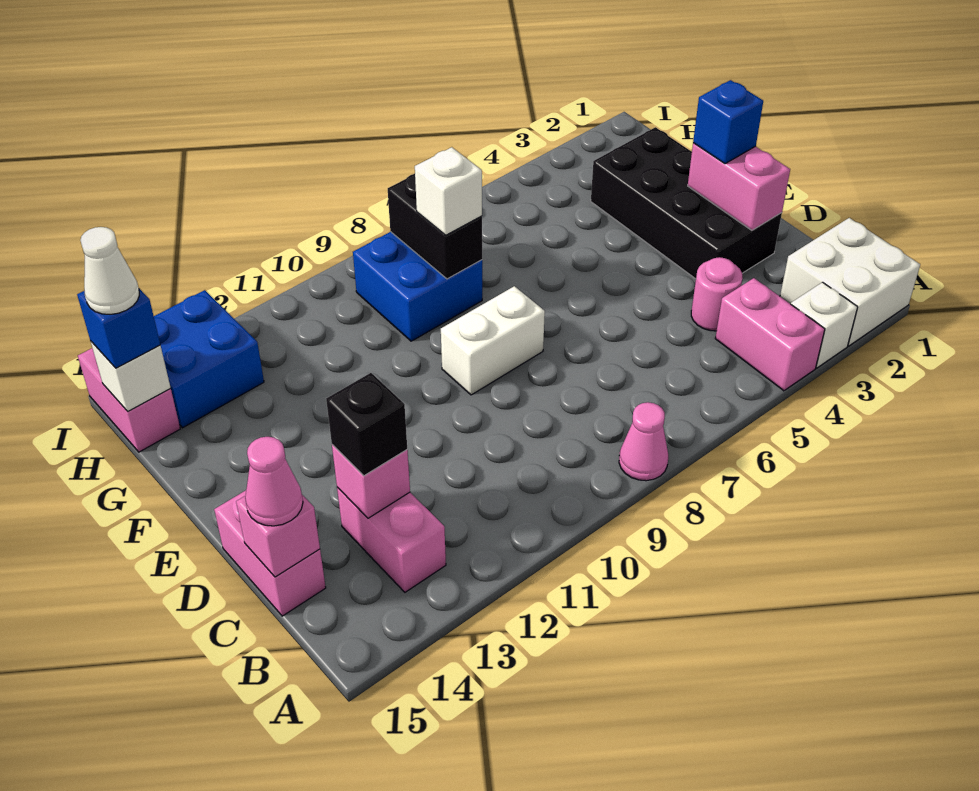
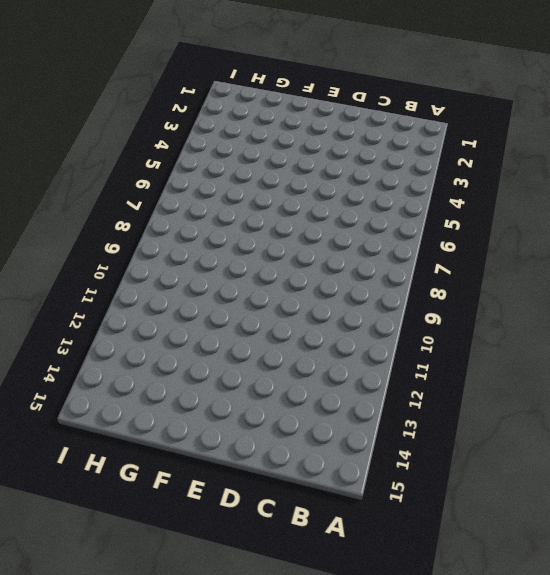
none -> white 2x2 brick [780,218,920,346]
none -> white 1x1 brick [791,282,858,368]
none -> pink 1x2 brick [715,278,825,391]

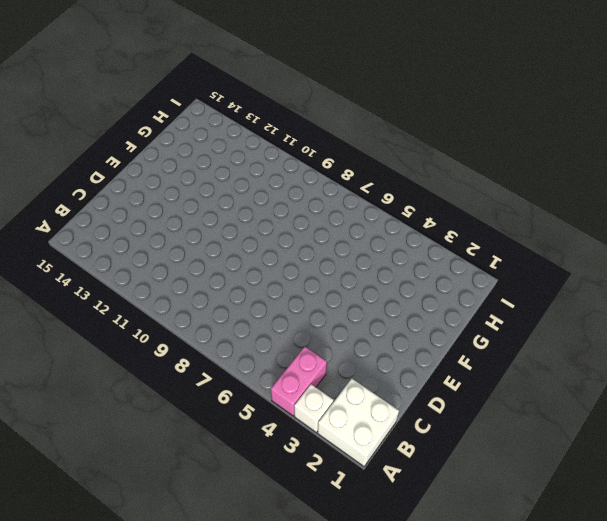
none -> pink 1x1 cone [619,402,668,481]
none -> pink 1x2 brick [337,487,446,592]
none -> pink 1x1 round brick [691,257,743,331]

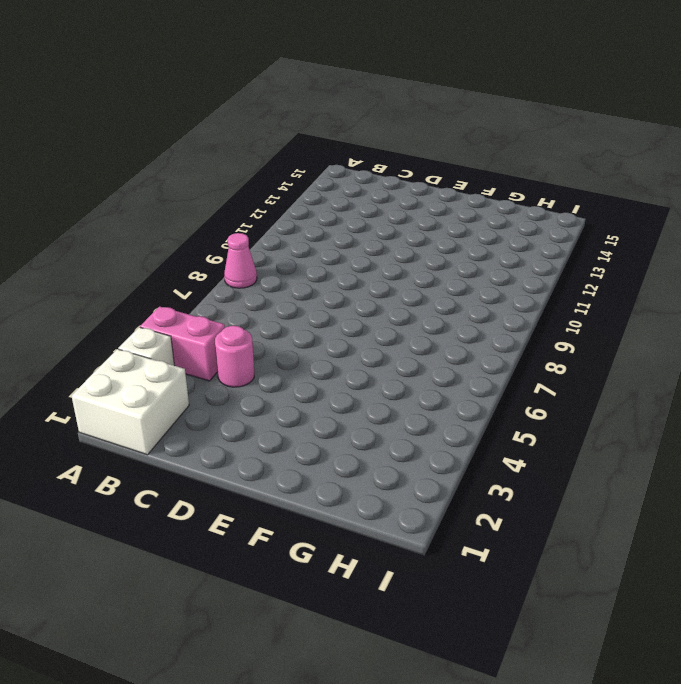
none -> pink 1x2 brick [337,487,446,592]
none -> pink 1x2 brick [214,491,326,616]
none -> black 2x4 brick [591,127,782,279]

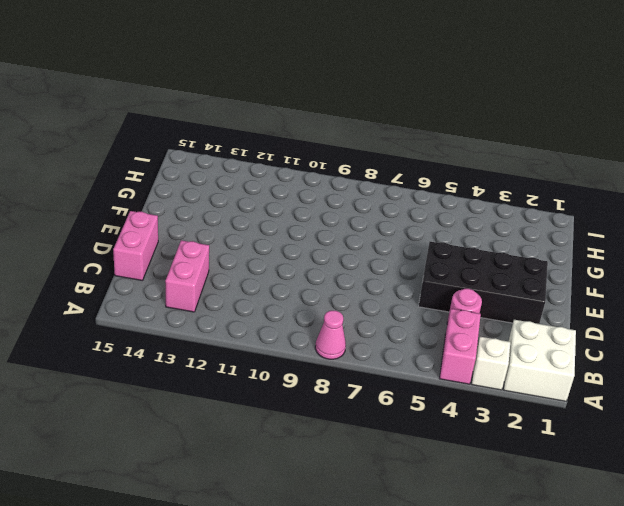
black 2x4 brick [419,242,548,324] -> black 2x4 brick turned to [591,127,782,279]
none -> white 1x2 brick [441,286,545,395]
none -> blue 2x2 brick [353,232,482,341]
none -> blue 2x2 brick [154,290,264,428]

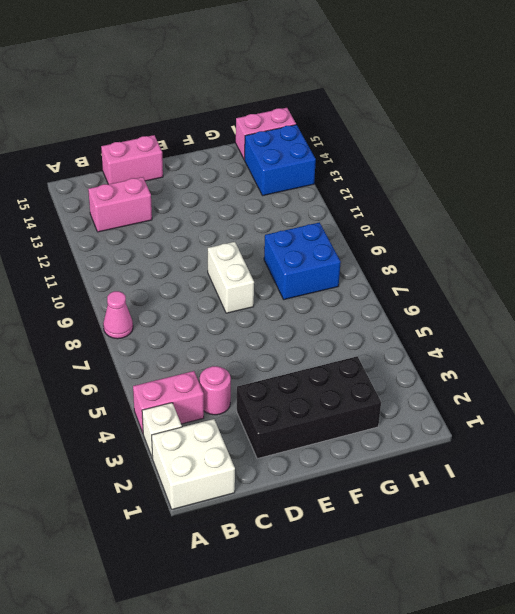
none -> pink 1x1 brick [332,445,410,518]
none -> pink 1x1 brick [236,495,320,577]
none -> pink 1x2 brick [688,143,790,230]

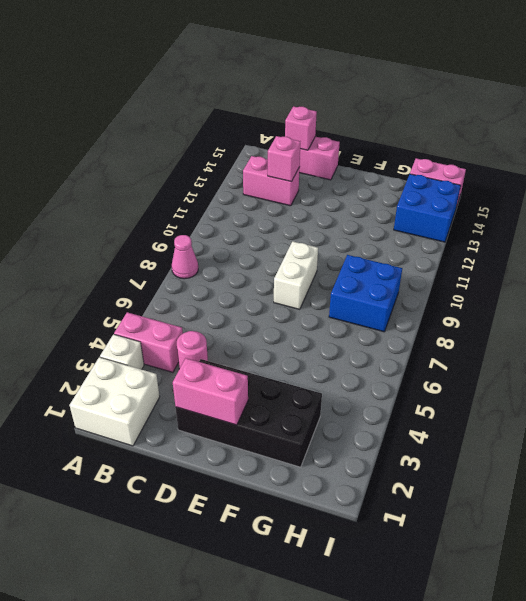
none -> black 1x2 brick [388,174,482,279]
none -> white 1x1 brick [91,342,171,411]
none -> black 1x1 brick [326,373,407,476]

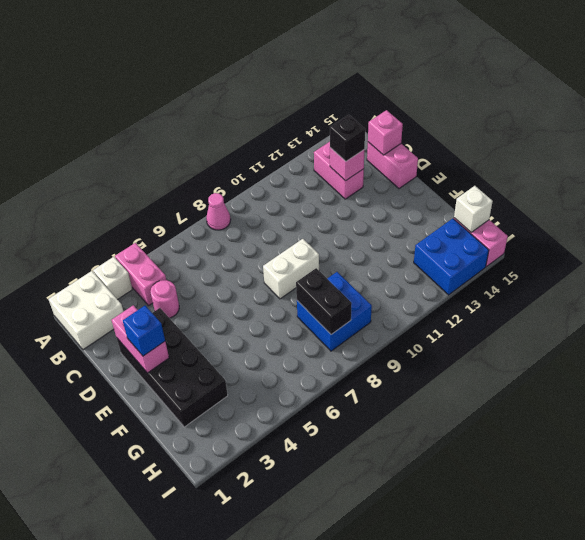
none -> pink 1x1 cone [245,437,303,526]
none -> white 1x1 brick [415,147,482,235]
none -> blue 1x1 brick [77,289,160,368]

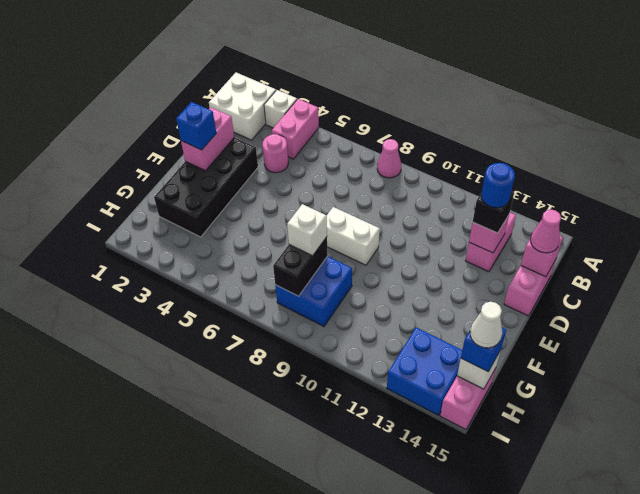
blue 1x1 round brick [481,163,515,208] -> none

